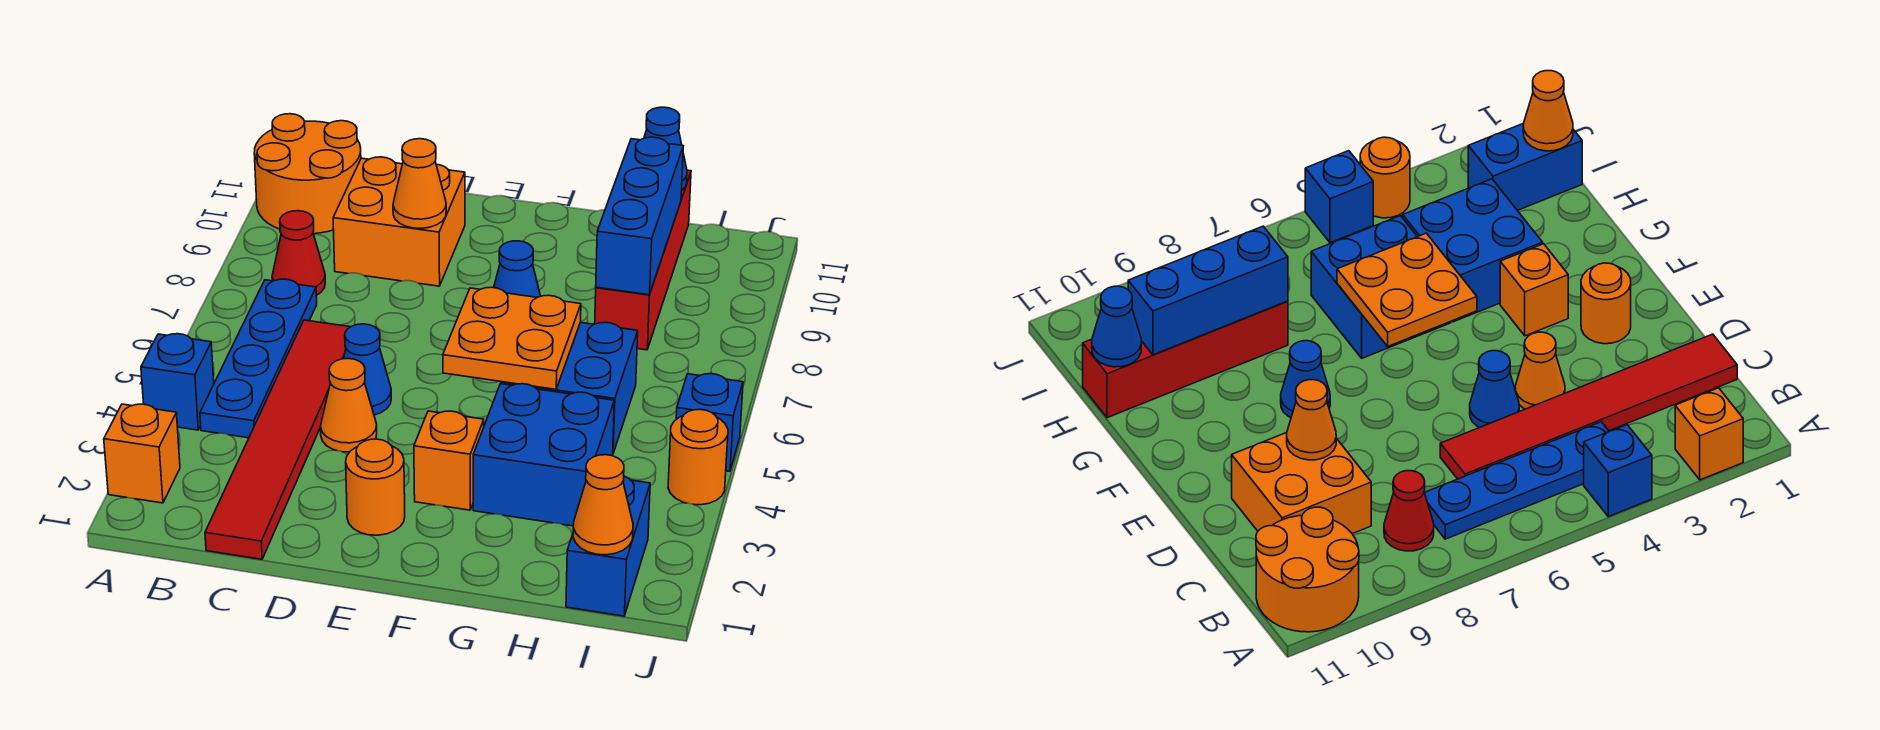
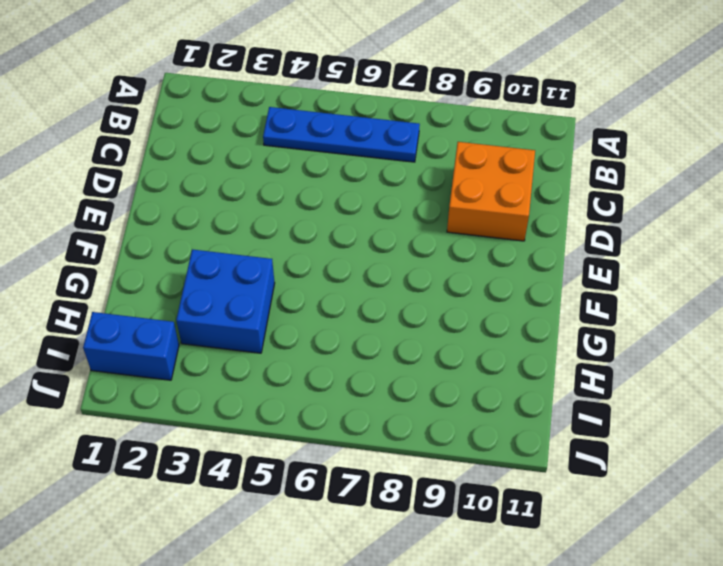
none -> orange 1x1 brick [104,404,180,503]
none -> blue 1x1 brick [141,334,214,430]
none -> orange 2x2 round brick [254,114,361,234]

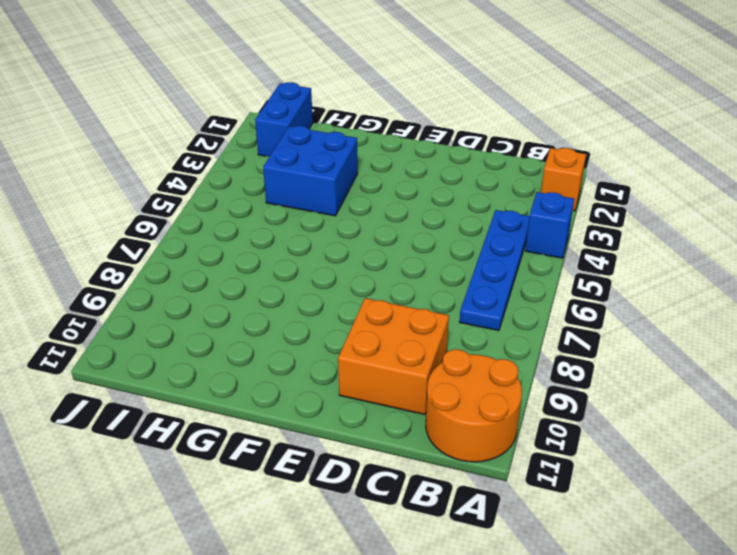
none -> red 1x1 cone [272,211,325,295]
none -> red 1x6 tile [205,320,350,559]
none -> orange 1x1 cone [321,359,377,452]

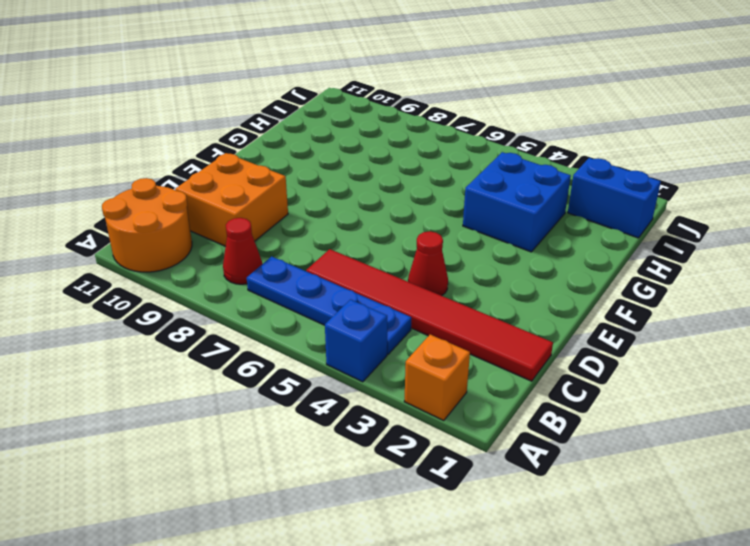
red 1x1 cone [408,231,448,296] -> orange 1x1 cone [321,359,377,452]
none -> blue 1x1 cone [344,324,391,415]
none -> orange 1x1 round brick [346,439,405,535]
none -> orange 1x1 brick [414,411,484,510]

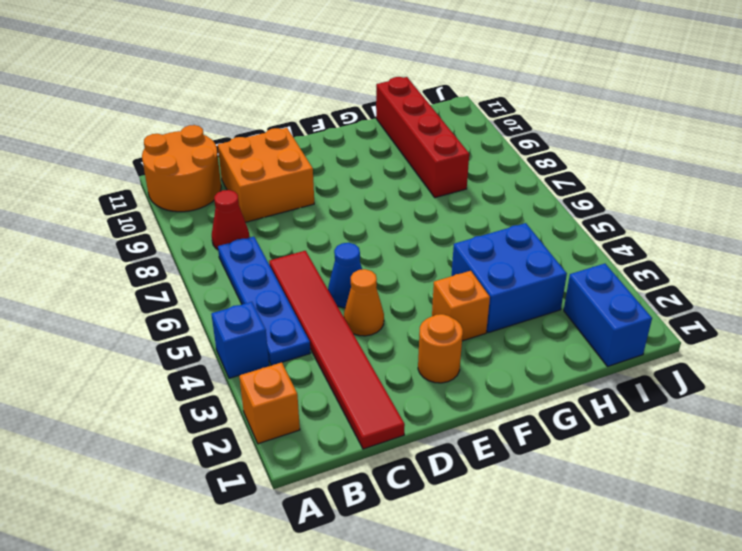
none -> blue 1x1 cone [494,241,540,297]
none -> blue 2x2 brick [501,322,638,453]
none -> orange 1x1 round brick [668,409,728,505]

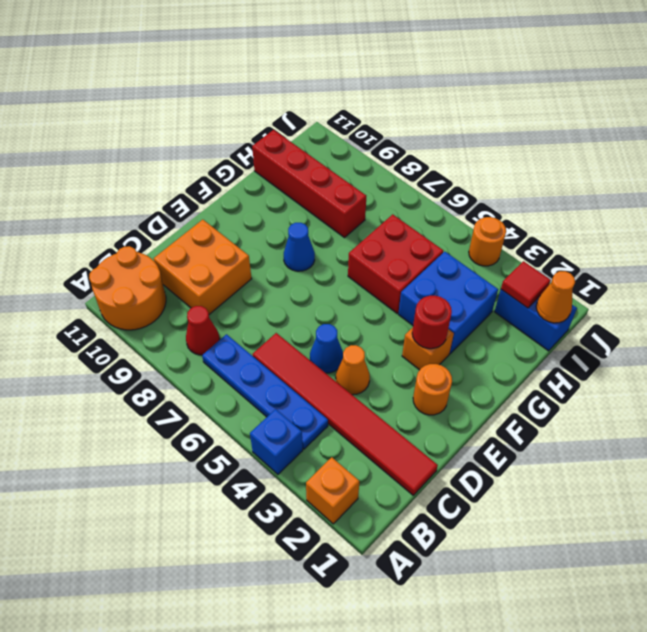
red 1x1 round brick [412,296,452,349] -> none
red 2x2 brick [348,214,443,313] -> blue 2x2 brick [501,322,638,453]
red 1x1 tile [501,261,551,308] -> none
none -> blue 1x1 brick [676,374,743,471]
none -> orange 1x1 cone [393,139,446,228]
none -> orange 2x2 plate [443,287,581,389]

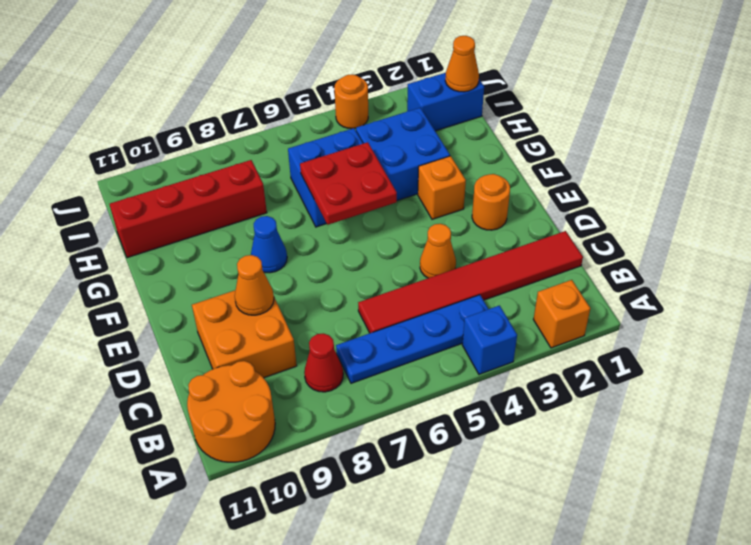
red 2x2 plate [300,142,397,225] -> orange 2x2 plate [443,287,581,389]
none -> blue 1x1 cone [344,324,391,415]
none -> blue 1x1 brick [676,374,743,471]
none -> blue 1x3 brick [596,137,683,295]

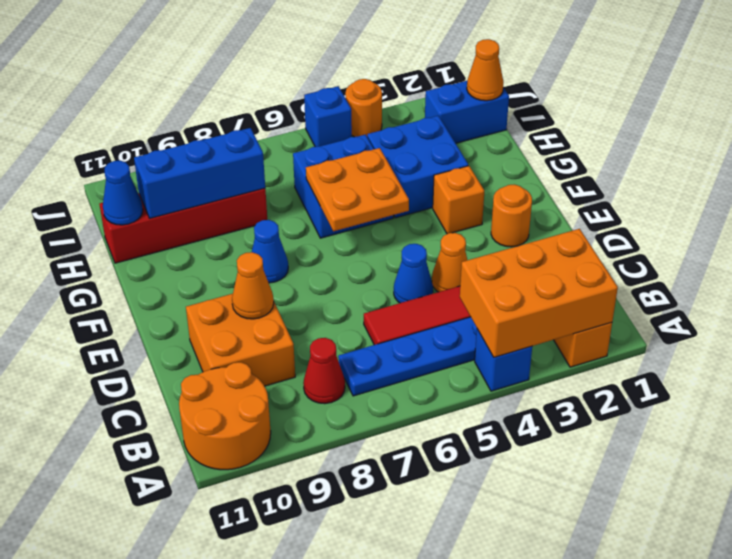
orange 2x3 brick [460,229,618,357] -> none

